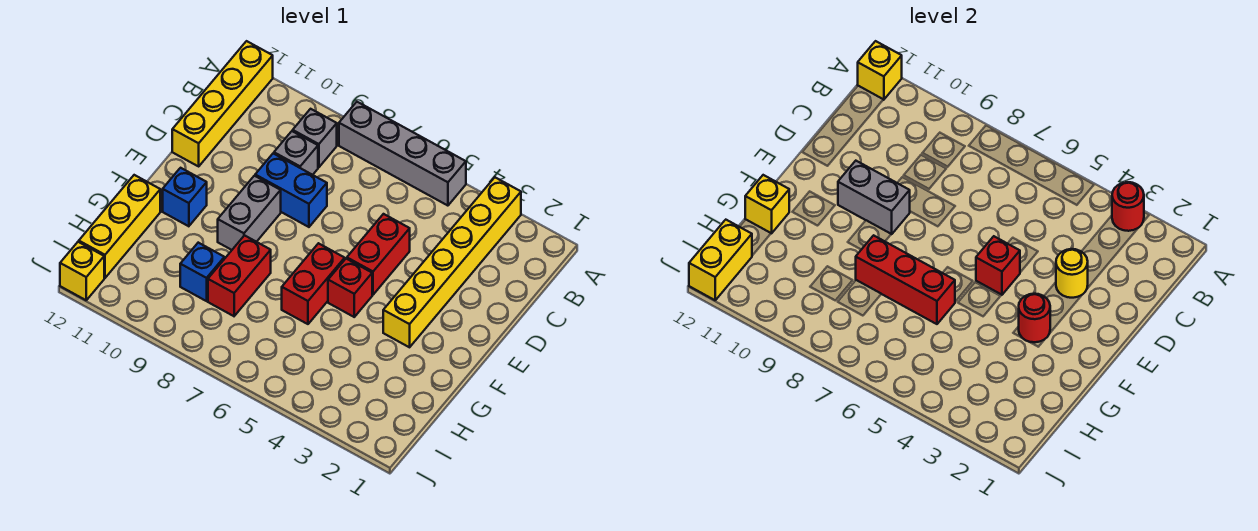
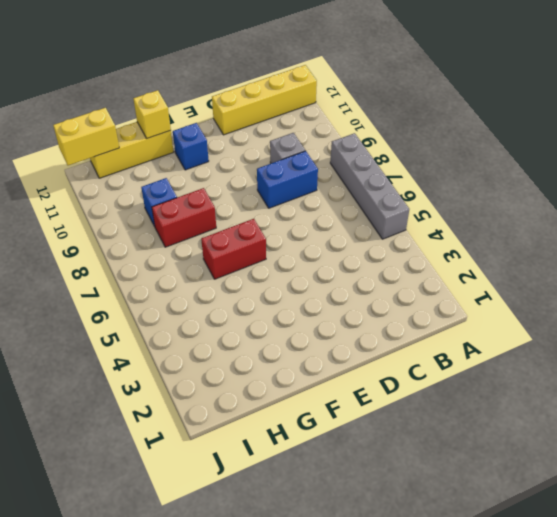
blue 1x2 brick [257,151,318,208] -> blue 1x2 brick turned to [255,153,327,227]
none -> yellow 1x6 brick [383,177,521,347]
none -> grey 1x1 brick [293,109,337,167]
none -> red 1x2 brick [347,214,410,295]

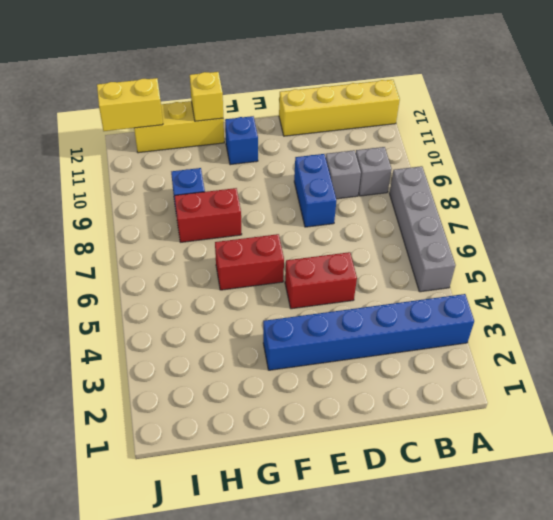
blue 1x6 brick [263,294,474,370] -> yellow 1x6 brick [383,177,521,347]
none -> grey 1x2 brick [218,176,281,250]
none -> red 1x1 brick [328,259,372,317]
none -> yellow 1x1 brick [60,242,104,300]

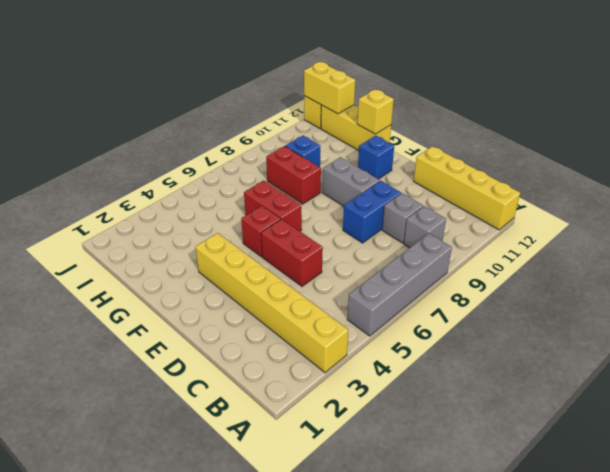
none -> red 1x1 round brick [1112,182,1144,231]
none -> yellow 1x1 brick [858,41,902,100]
none -> yellow 1x1 round brick [1056,249,1088,298]

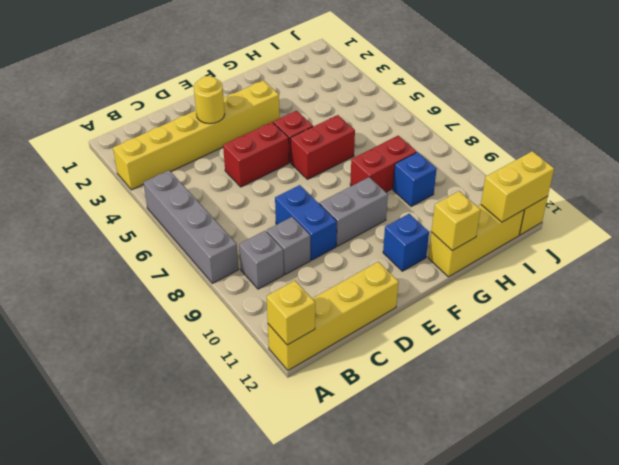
none -> red 1x1 round brick [1112,182,1144,231]
none -> red 1x1 brick [976,236,1020,295]
none -> grey 1x2 brick [838,161,910,234]

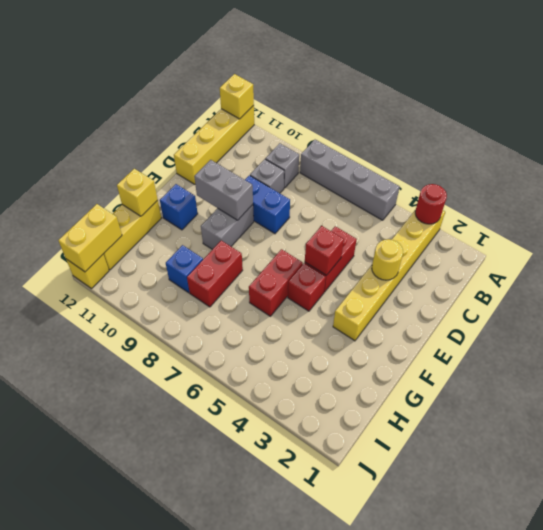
none -> red 1x1 round brick [1019,294,1050,342]
none -> red 1x3 brick [856,235,955,324]

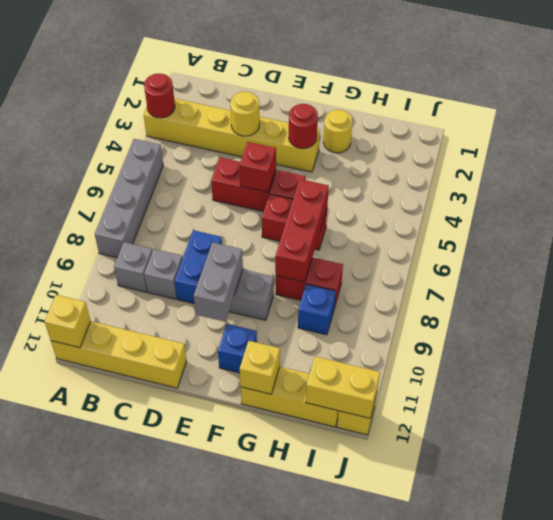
yellow 1x1 round brick [323,110,353,153] -> none

